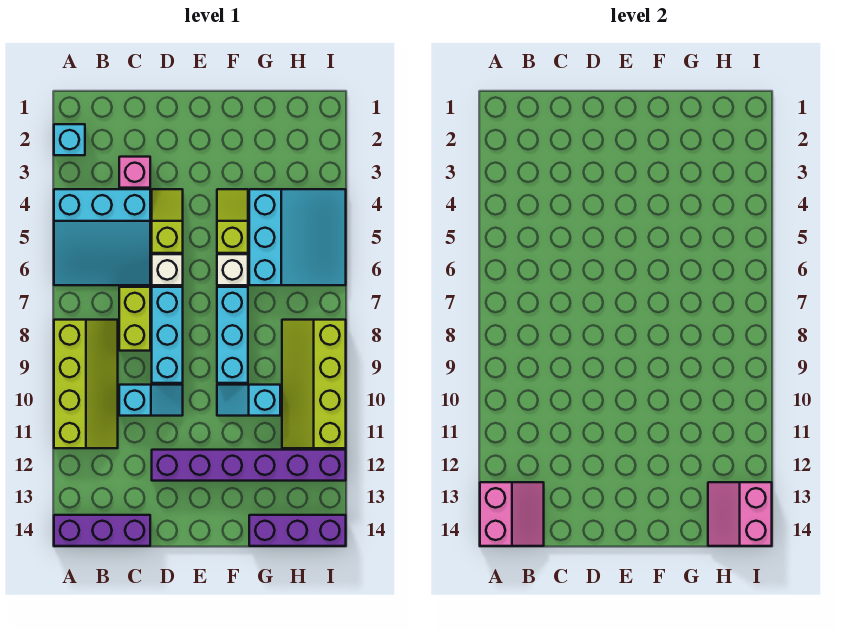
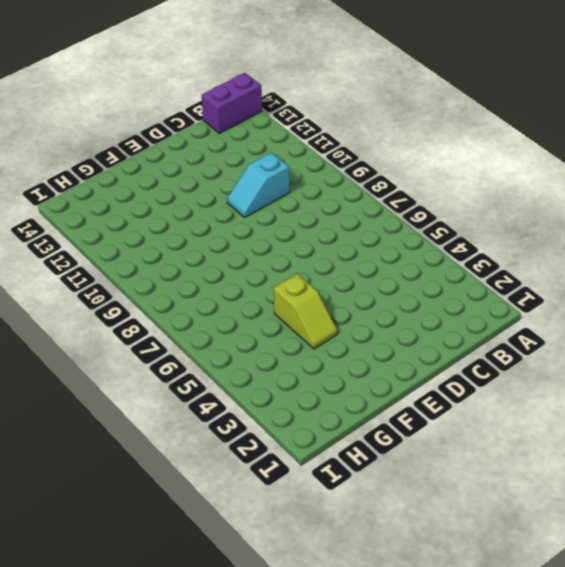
purple 1x2 brick [202,73,262,133] -> purple 1x3 brick [54,515,150,546]
none -> cyan 1x1 brick [54,124,85,155]
none -> cyan 3x3 slope [54,189,150,285]
none -> lime 2x4 slope [54,320,118,448]

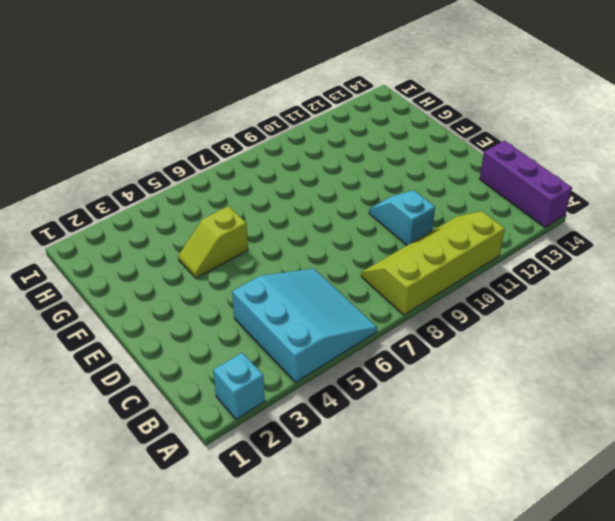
none -> pink 1x1 brick [119,157,150,188]
none -> lime 1x2 brick [119,287,150,351]
none -> lime 1x2 slope [152,189,183,253]

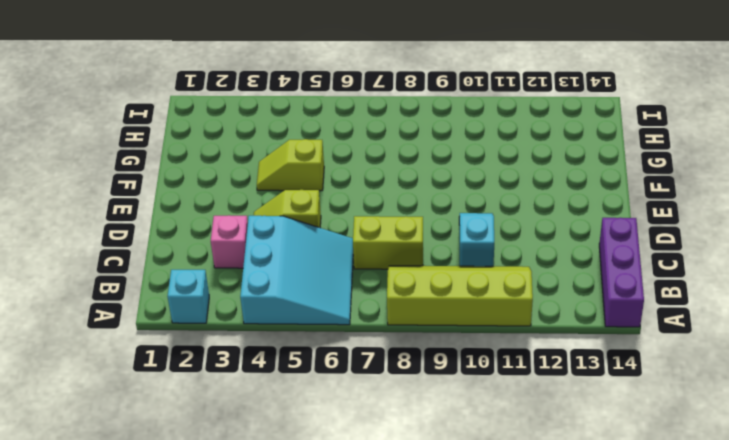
none -> white 1x1 brick [152,254,183,285]
none -> cyan 1x3 brick [152,287,183,383]
none -> purple 1x6 brick [152,450,346,481]

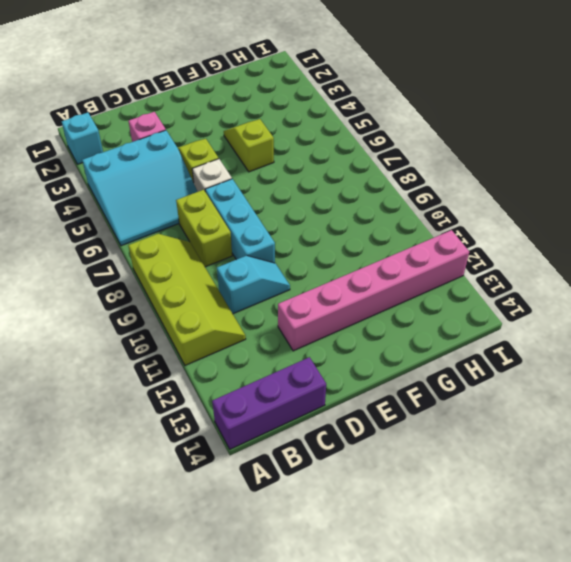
pink 1x6 brick [278,230,469,351] -> purple 1x6 brick [152,450,346,481]
none -> white 1x1 brick [217,254,248,285]
none -> cyan 1x3 brick [217,287,248,383]
none -> cyan 1x2 slope [217,385,280,416]

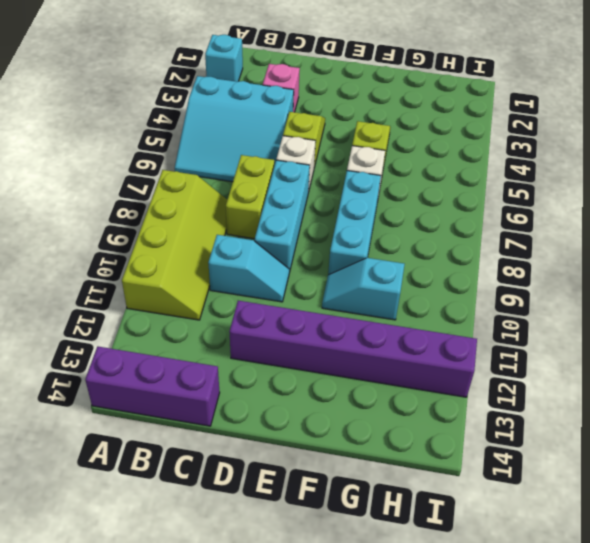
none -> cyan 3x3 slope [249,189,346,285]
none -> purple 1x3 brick [249,515,346,546]
none -> lime 2x4 slope [282,320,346,448]

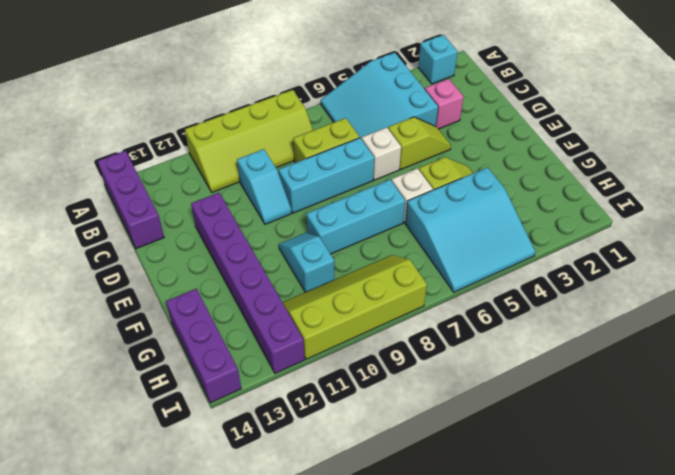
none -> pink 2x2 slope [480,482,544,546]
none -> pink 2x2 slope [708,482,772,546]

